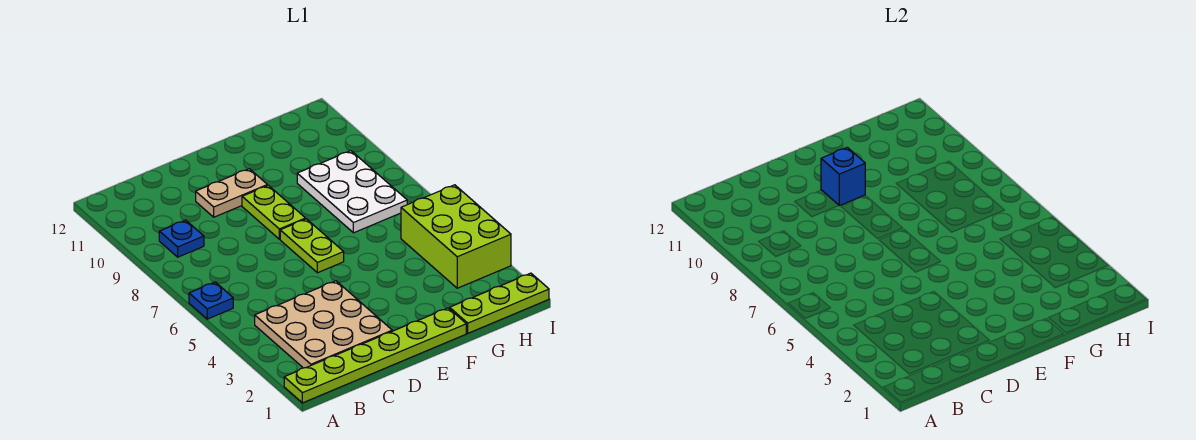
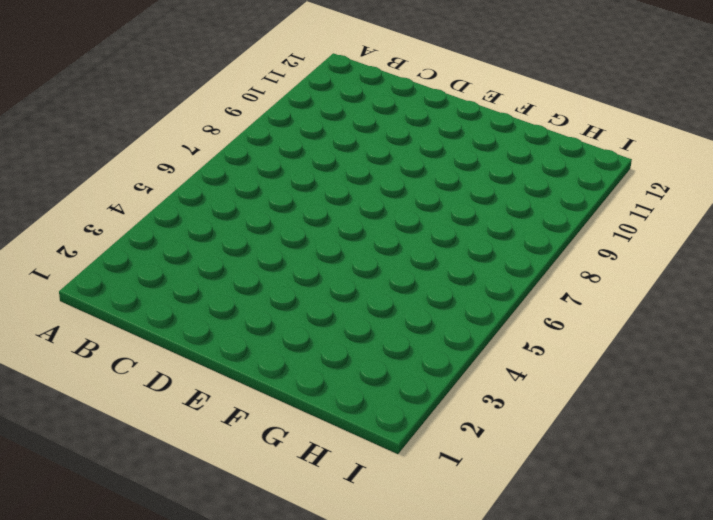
none -> lime 1x6 plate [284,308,466,403]
none -> blue 1x1 plate [189,282,233,319]

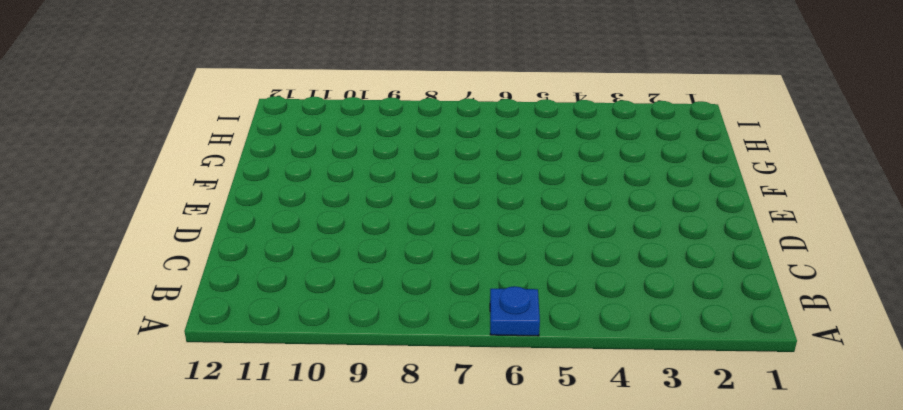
none -> lime 1x6 plate [284,308,466,403]
none -> tan 3x3 plate [255,281,392,368]

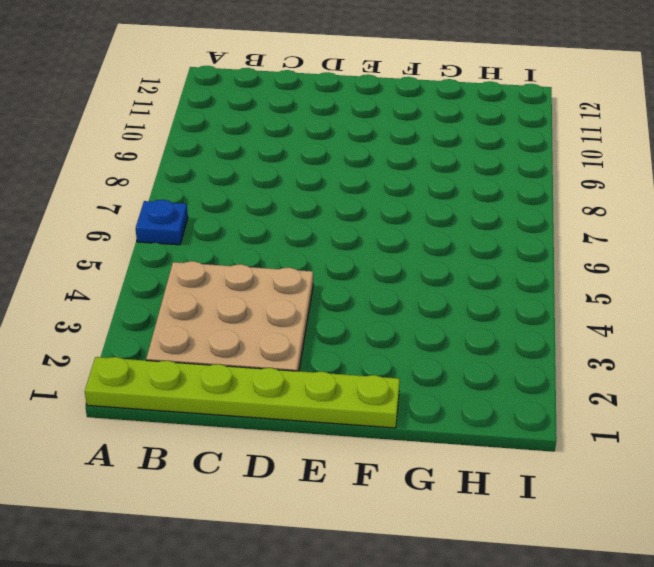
none -> blue 1x1 plate [159,220,204,257]
none -> tan 1x2 plate [196,169,267,217]

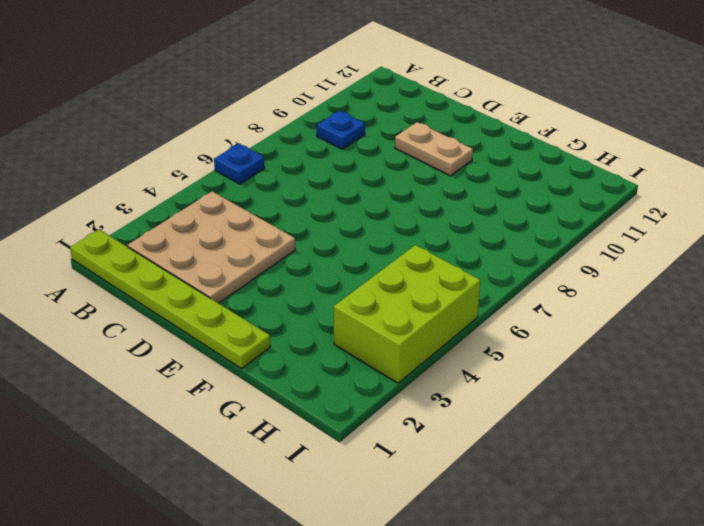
none -> lime 1x2 plate [280,219,344,273]
none -> lime 1x2 plate [242,185,306,239]

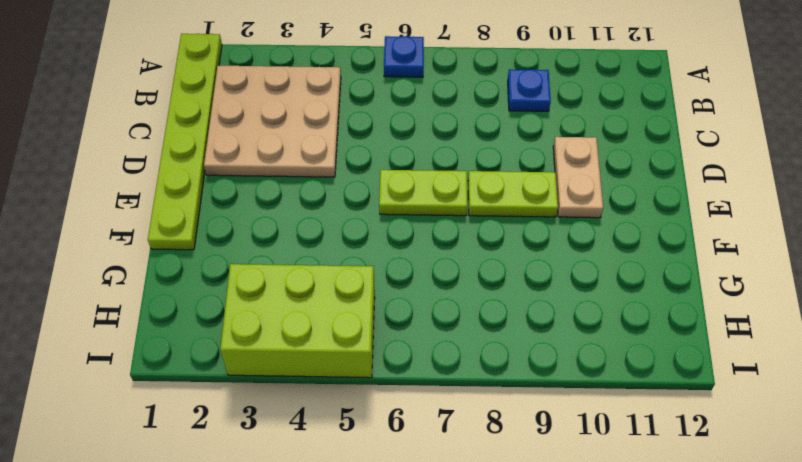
none -> lime 1x3 plate [450,273,549,333]
none -> white 2x3 plate [297,151,407,233]

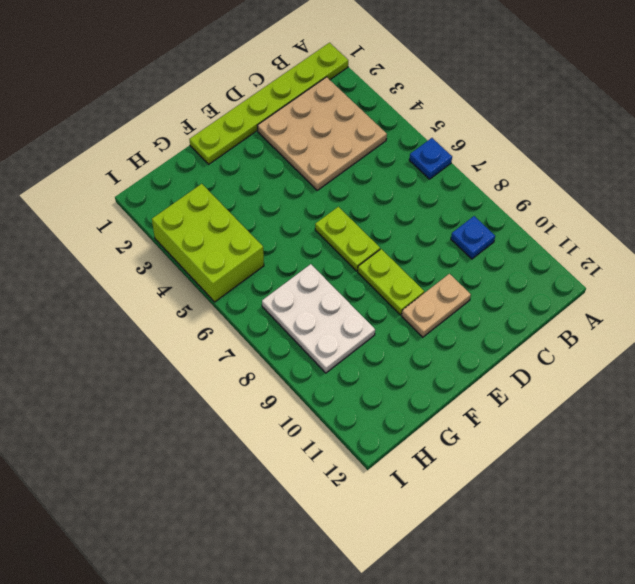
none -> lime 1x3 plate [450,273,549,333]
none -> blue 1x1 brick [821,147,865,206]

